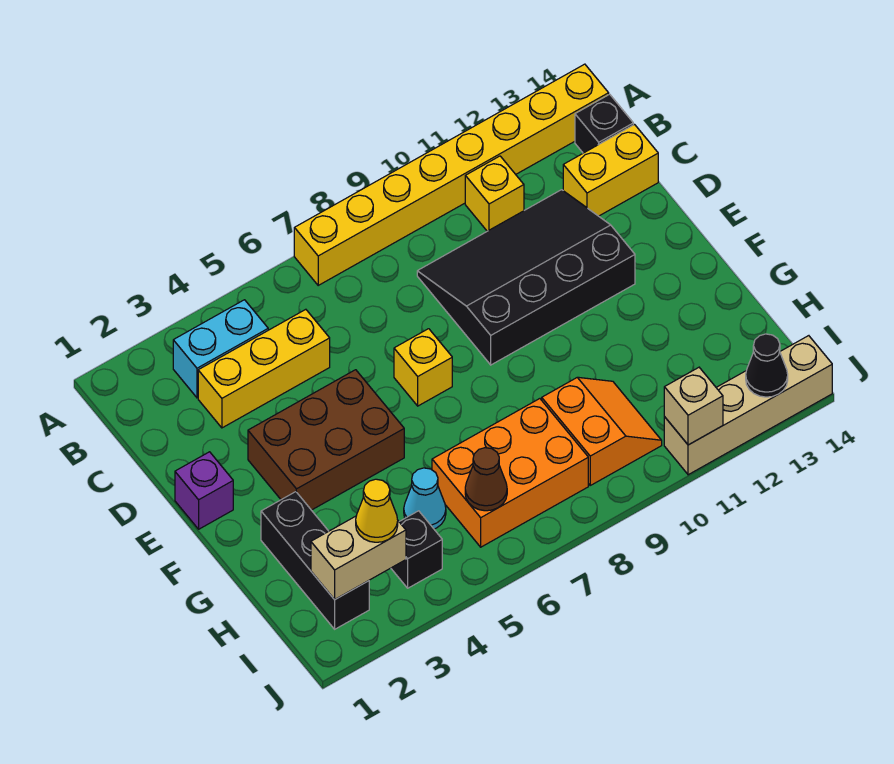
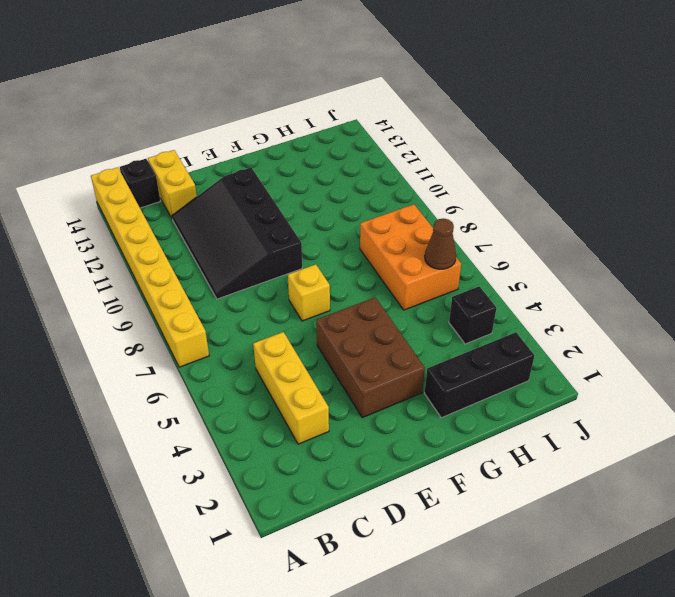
none -> cyan 1x2 brick [173,300,268,398]
none -> yellow 1x1 brick [465,156,524,231]
none -> purple 1x1 brick [175,452,233,529]

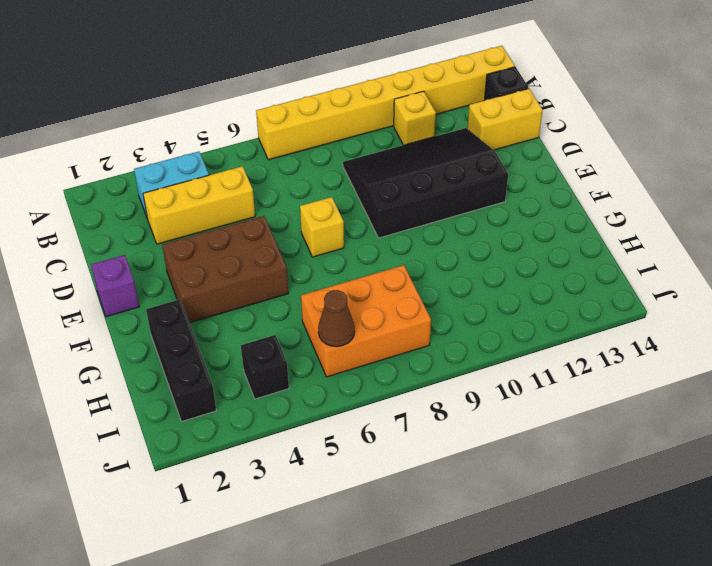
none -> cyan 1x1 cone [404,468,446,529]
none -> orange 2x2 slope [542,377,662,485]
none -> tan 1x4 brick [664,336,832,475]

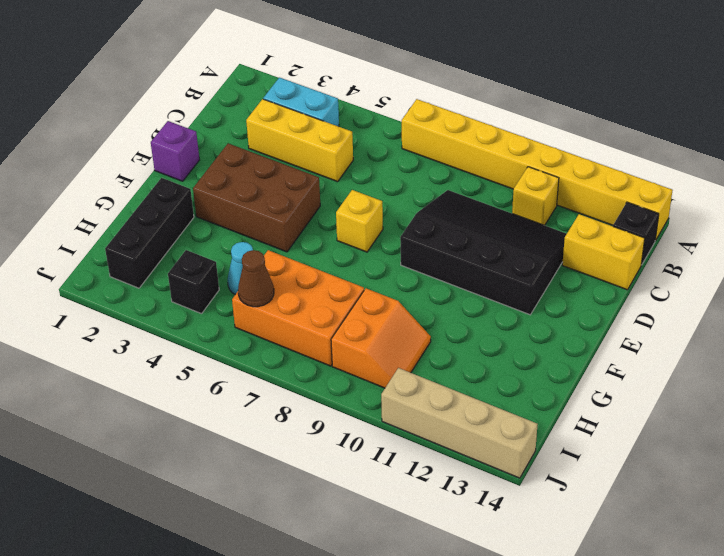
none -> tan 1x2 brick [311,516,406,600]
none -> tan 1x1 brick [664,367,723,445]
none -> black 1x1 cone [746,334,788,397]

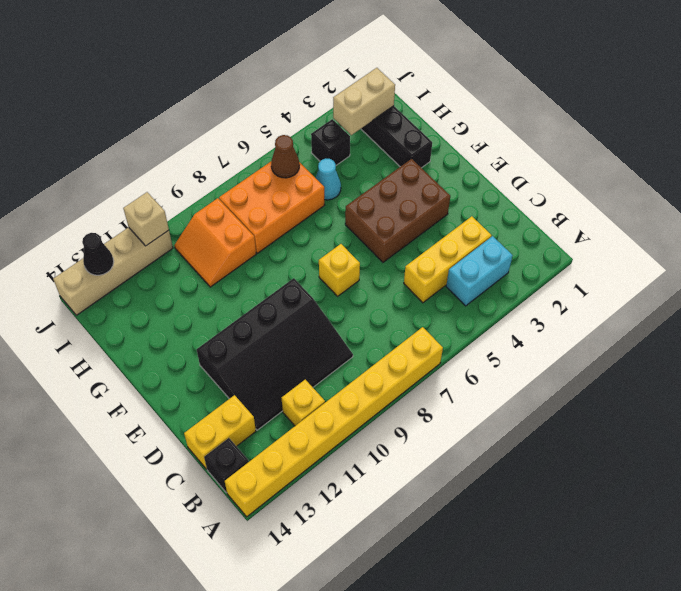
none -> purple 1x1 brick [175,452,233,529]
none -> yellow 1x1 cone [356,479,398,542]

